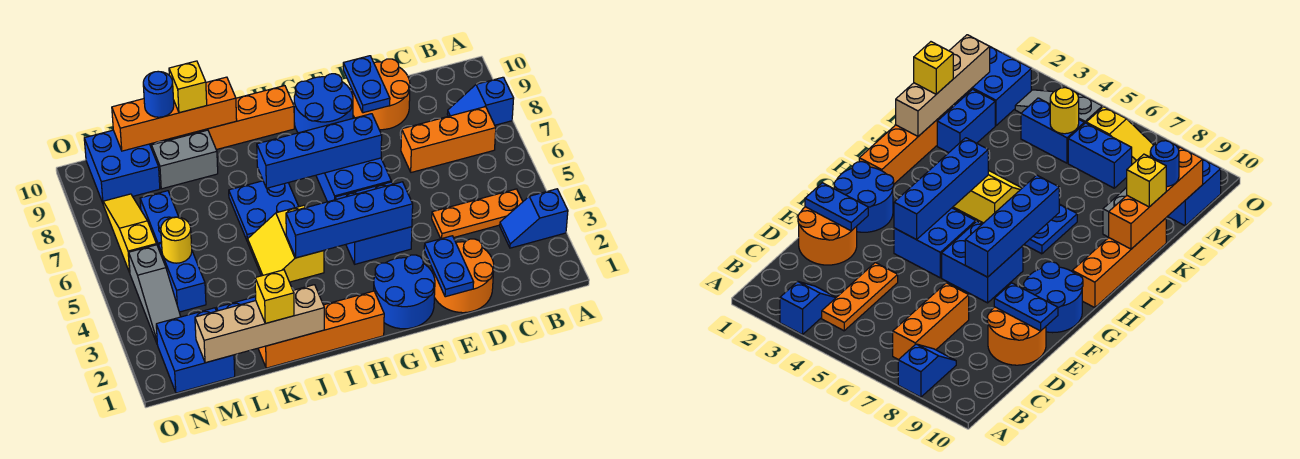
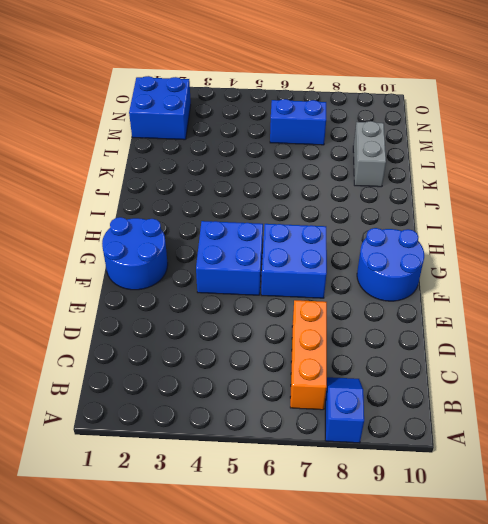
none -> blue 1x2 slope [500,189,568,248]
none -> orange 1x3 plate [432,189,523,239]
none -> orange 2x2 round brick [433,239,494,313]
none -> orange 2x2 round brick [351,59,410,130]

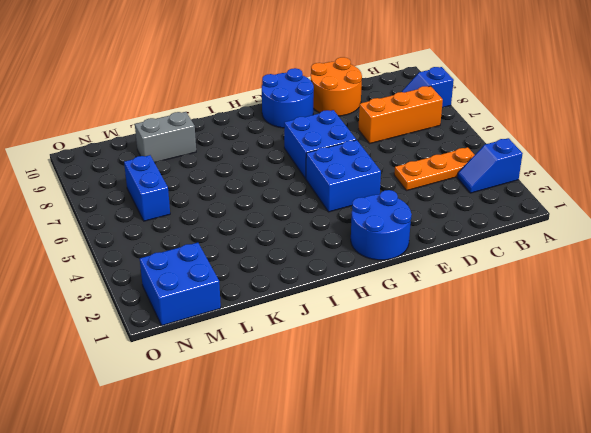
none -> orange 2x2 round brick [433,239,494,313]
none -> orange 1x4 brick [258,291,384,368]
none -> orange 1x4 brick [173,86,294,150]
none -> yellow 2x2 slope [247,205,324,282]

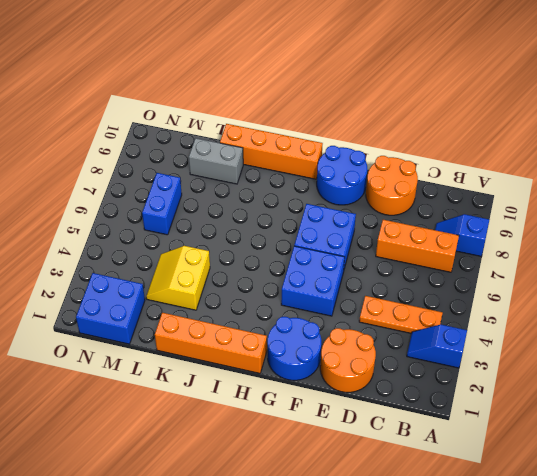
yellow 2x2 slope [146,246,210,310] -> yellow 2x2 slope moved to [247,205,324,282]
none -> blue 2x2 plate [229,181,299,241]
none -> blue 1x2 brick [937,89,995,153]
none -> blue 1x2 brick [158,243,206,312]
none -> blue 2x2 brick [84,130,160,203]

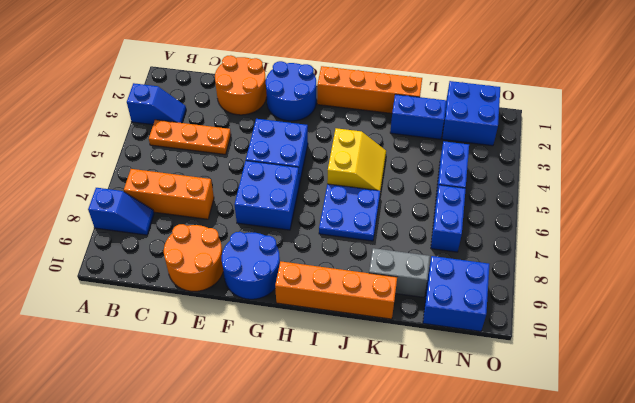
none -> grey 1x3 slope [129,245,181,343]
none -> yellow 1x3 slope [103,194,157,273]
none -> blue 1x2 plate [424,236,474,297]
none -> blue 1x2 plate [343,56,390,113]

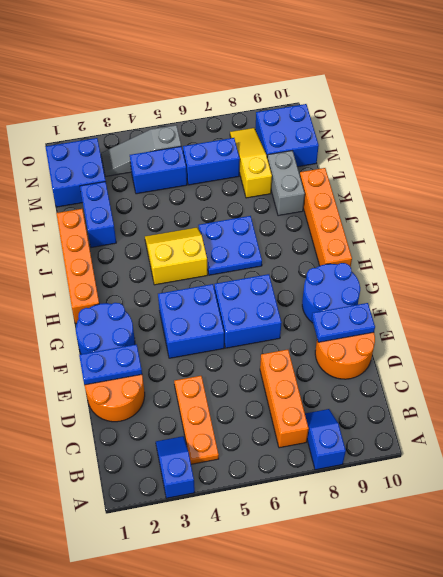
yellow 1x3 slope [230,128,272,198] -> yellow 1x3 slope turned to [103,194,157,273]
none -> blue 1x4 brick [286,182,413,258]
none -> blue 1x4 brick [257,114,382,188]
none -> tan 1x4 brick [195,285,324,363]
none -> orange 1x4 brick [112,77,237,151]

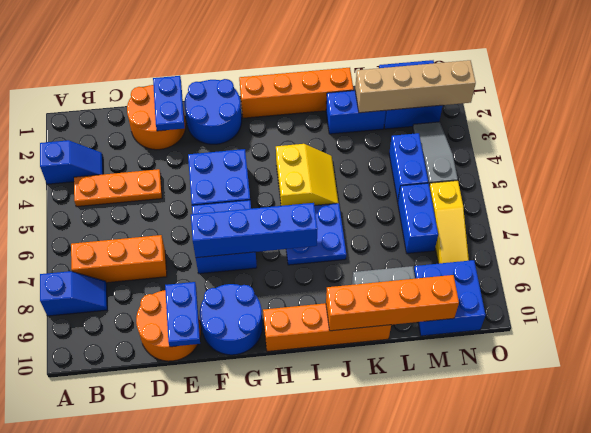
tan 1x4 brick [355,60,476,113] -> tan 1x4 brick moved to [195,285,324,363]
none -> blue 1x4 brick [286,182,413,258]
none -> yellow 1x1 round brick [161,217,192,263]
none -> yellow 1x1 brick [255,270,294,323]
none -> yellow 1x1 brick [169,61,207,113]

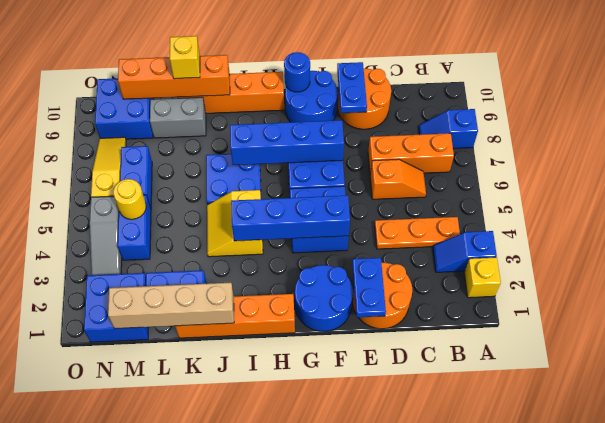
yellow 1x1 brick [464,257,501,298] -> yellow 1x1 brick moved to [255,270,294,323]
orange 1x2 slope [370,159,426,199] -> none
blue 1x1 round brick [284,52,310,92] -> blue 1x1 round brick moved to [143,72,174,117]

